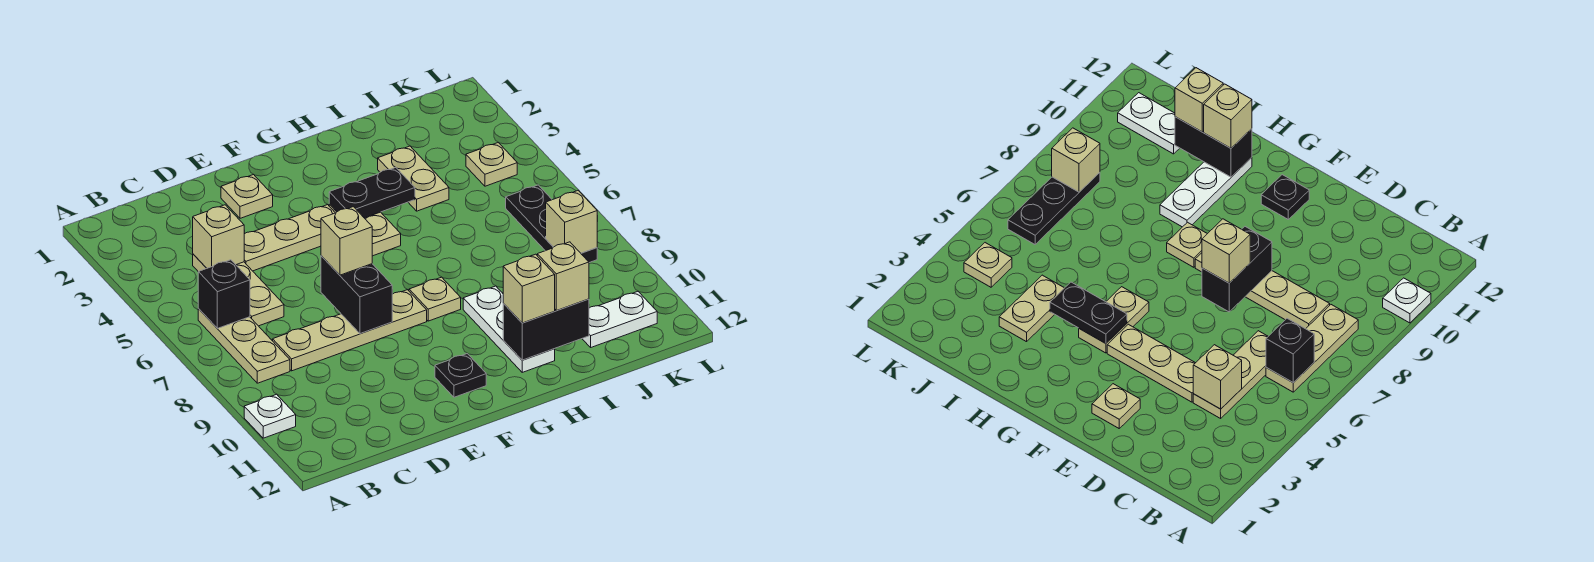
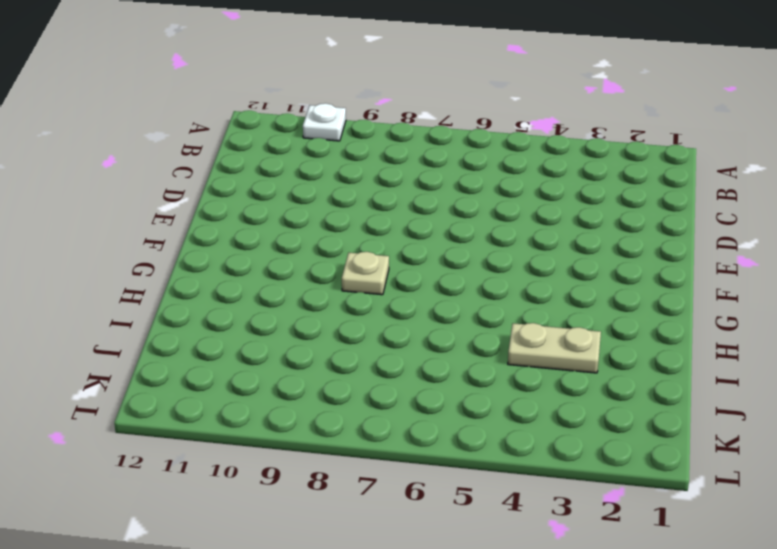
none -> tan 1x3 plate [198,309,290,383]
none -> tan 1x3 plate [193,254,284,326]
none -> tan 1x4 plate [273,290,427,371]

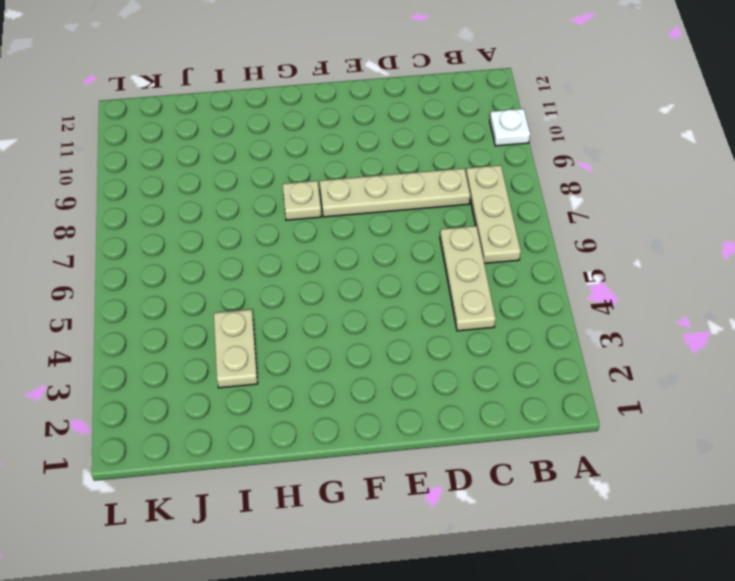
none -> tan 1x3 plate [244,205,335,271]
none -> tan 1x1 plate [221,175,273,218]
none -> black 1x1 plate [435,354,486,397]

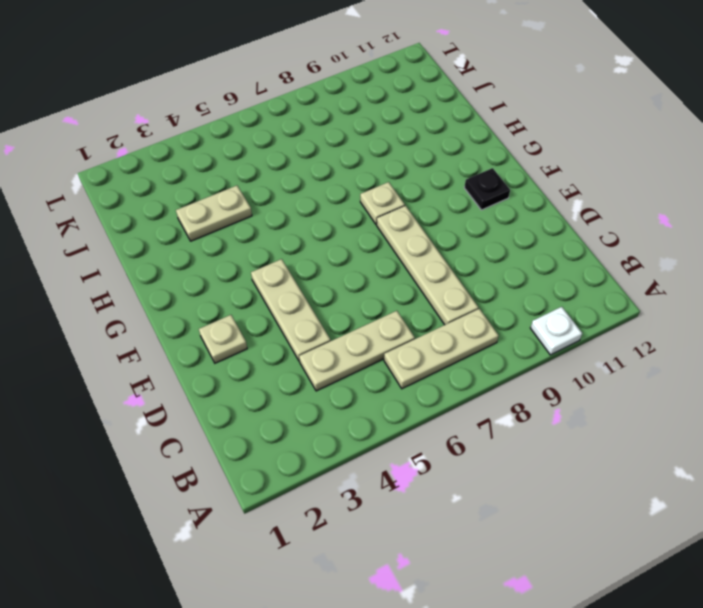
none -> tan 1x2 plate [329,204,401,256]
none -> white 1x3 plate [463,286,555,372]
none -> white 1x2 plate [582,292,657,347]

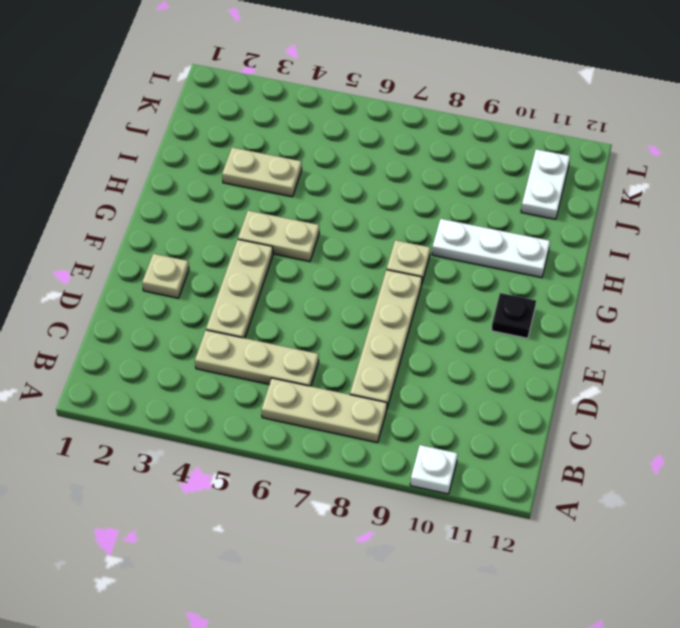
none -> tan 1x1 plate [466,143,517,186]
none -> black 1x3 plate [506,185,597,263]
none -> black 1x1 brick [198,260,250,328]

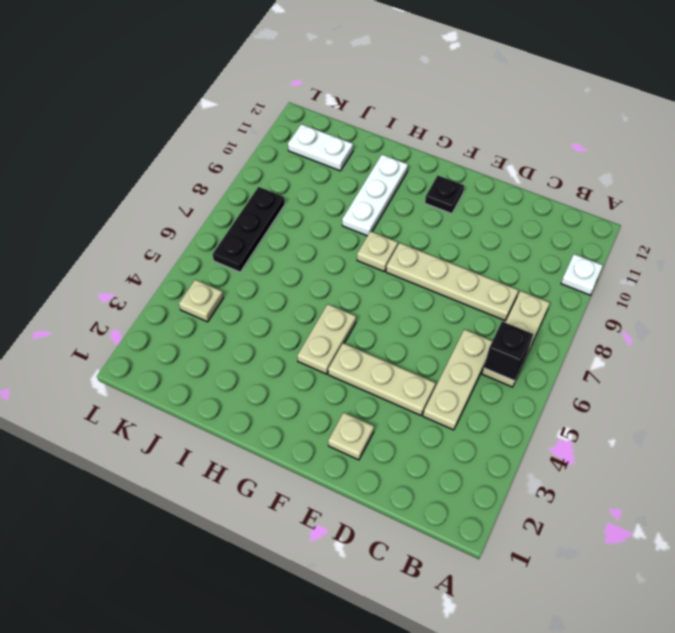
none -> tan 1x2 plate [378,146,449,211]
none -> tan 1x1 brick [193,205,244,268]
none -> black 1x2 brick [321,256,392,334]

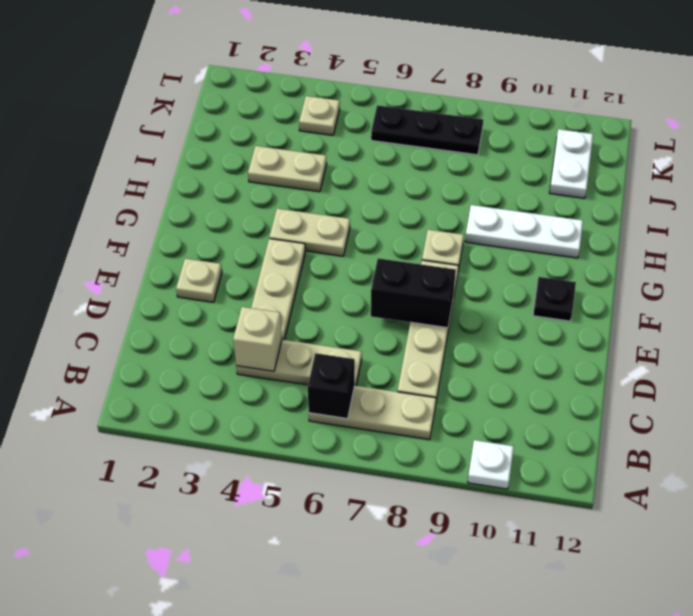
none -> black 1x2 plate [329,167,415,218]
none -> black 1x2 brick [503,299,589,360]
none -> tan 1x1 brick [546,191,597,253]

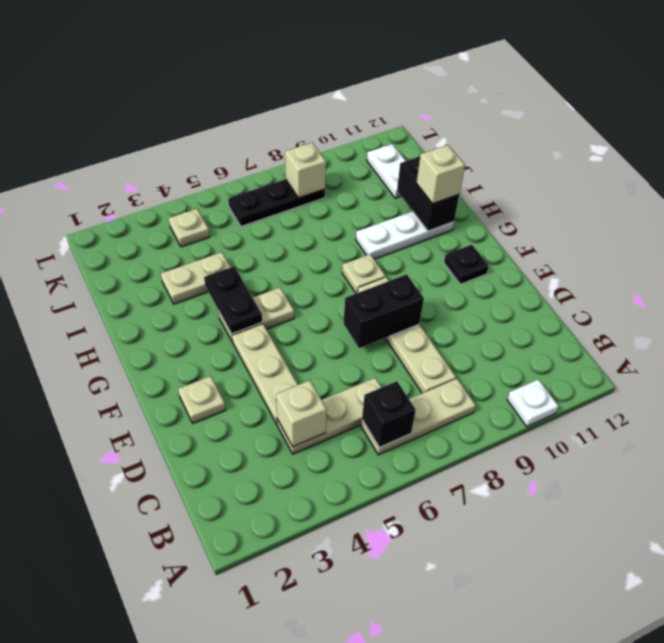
none -> tan 1x1 brick [321,207,372,275]
none -> tan 1x1 brick [537,242,589,311]

